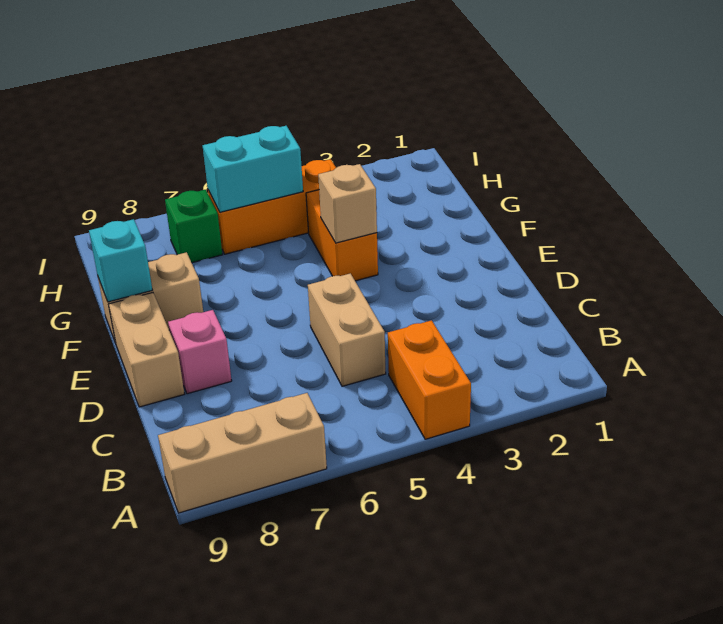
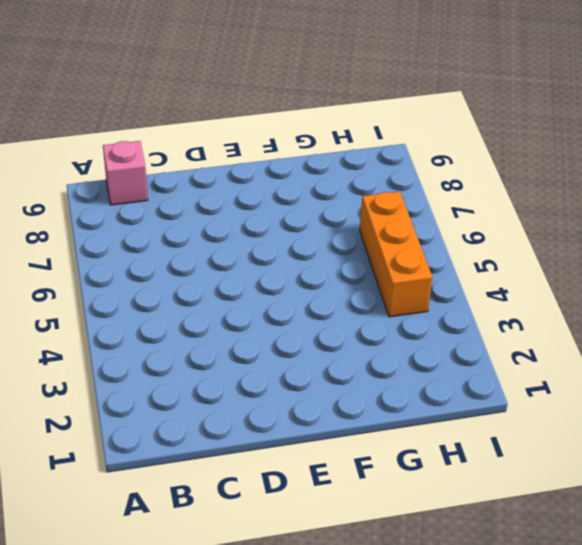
pink 1x1 brick [103,141,148,205] -> pink 1x1 brick moved to [168,310,232,394]
none -> orange 1x2 brick [388,320,471,439]
none -> tan 1x3 brick [158,393,327,513]
none -> tan 1x2 brick [308,273,386,386]

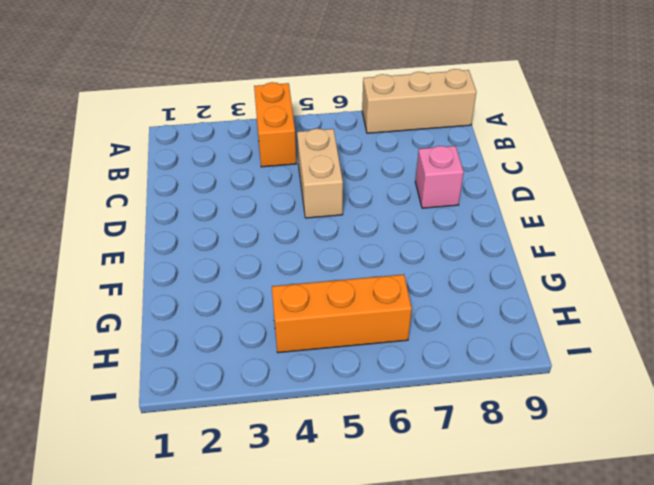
none -> tan 1x2 brick [108,293,184,407]
none -> orange 1x2 brick [306,190,378,281]
none -> tan 1x2 brick [98,252,203,341]

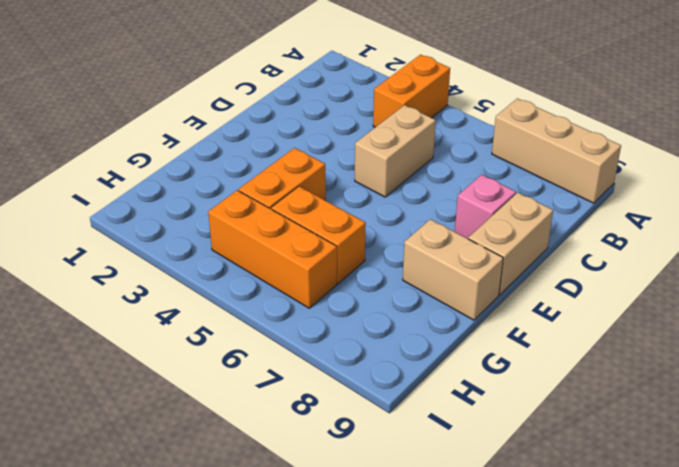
orange 1x2 brick [271,186,366,283] -> none
none -> green 1x1 brick [165,190,223,263]
none -> tan 1x1 brick [318,164,377,243]
none -> cyan 1x1 brick [89,219,152,302]

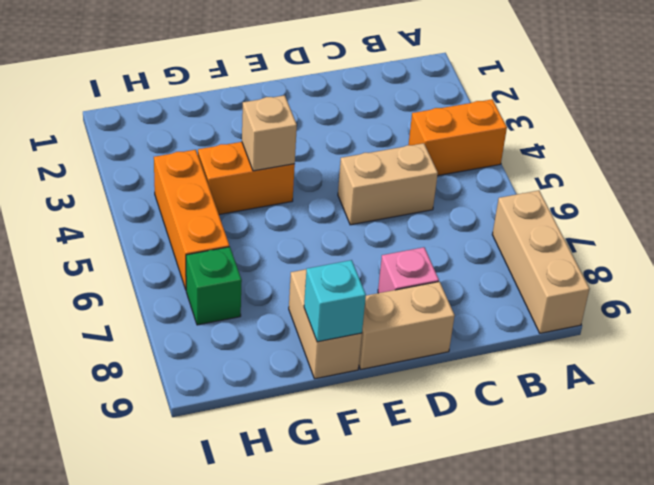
none -> cyan 1x2 brick [203,126,303,212]

